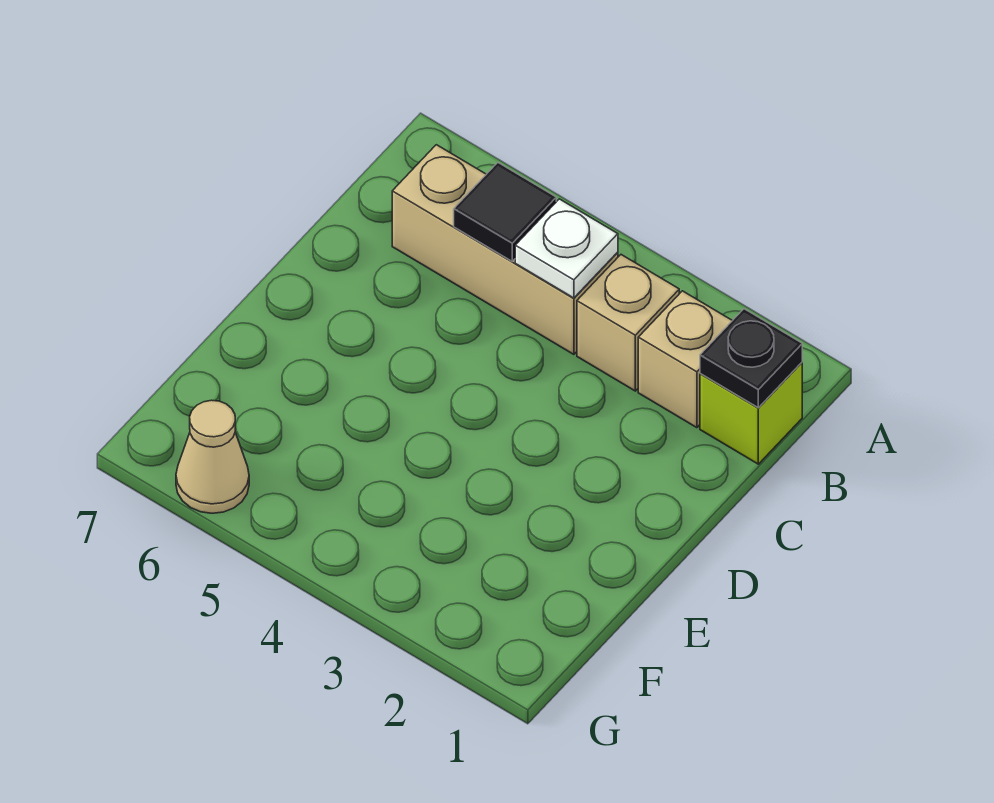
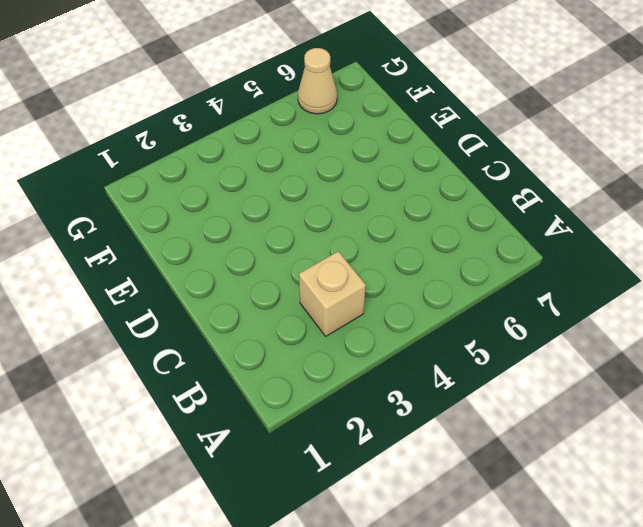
none -> lime 1x1 brick [700,363,802,464]
none -> tan 1x1 brick [638,291,732,428]

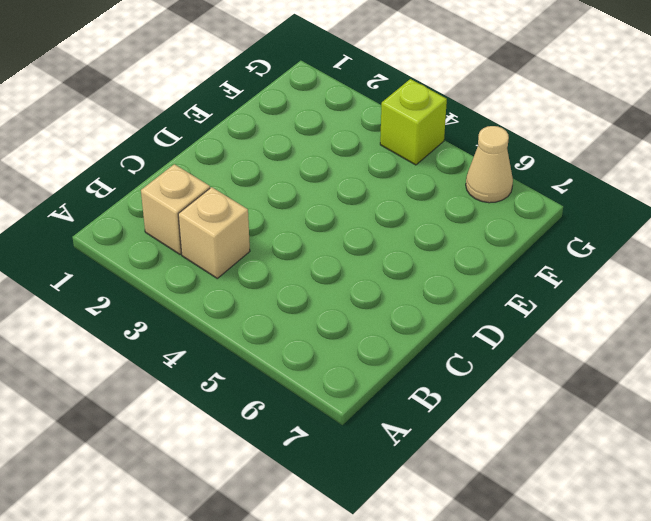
lime 1x1 brick [380,79,447,165] -> lime 1x1 brick moved to [700,363,802,464]
none -> tan 1x3 brick [392,145,618,354]
none -> black 1x1 plate [700,309,802,408]

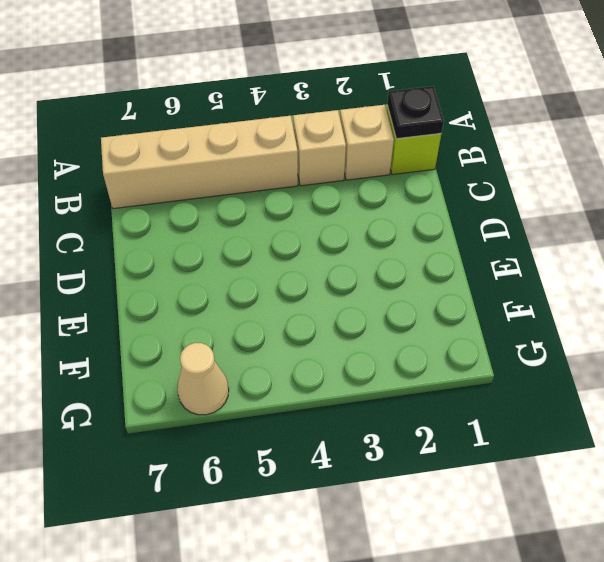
tan 1x4 brick [101,116,298,209] -> tan 1x3 brick [392,145,618,354]
none -> white 1x1 plate [515,199,618,298]
none -> black 1x1 tile [454,163,556,261]

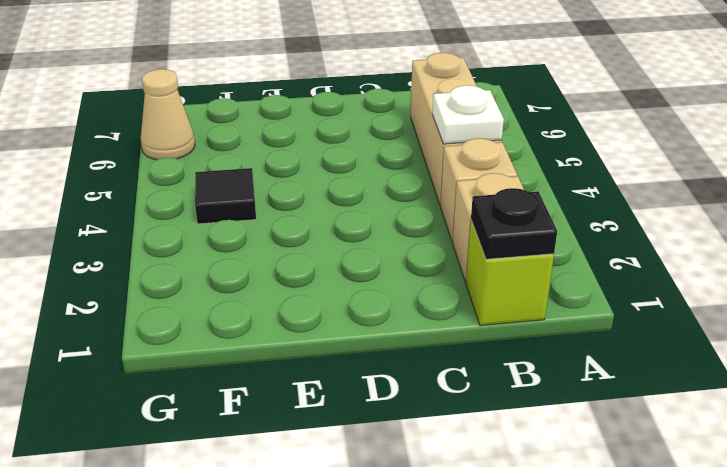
black 1x1 tile [195,168,256,224] -> black 1x1 tile moved to [454,163,556,261]

